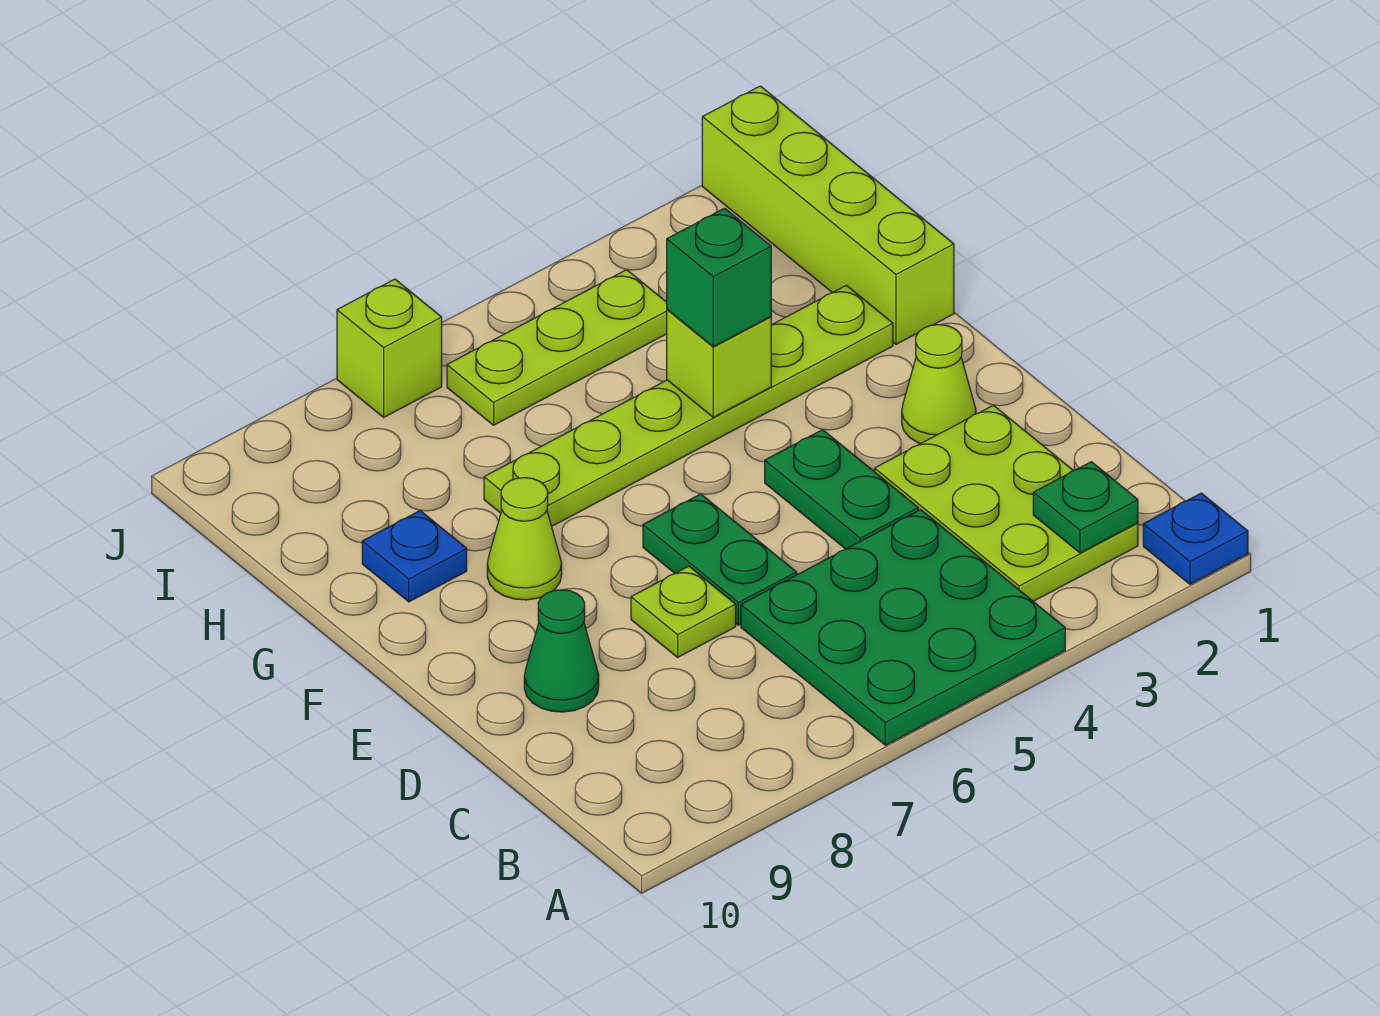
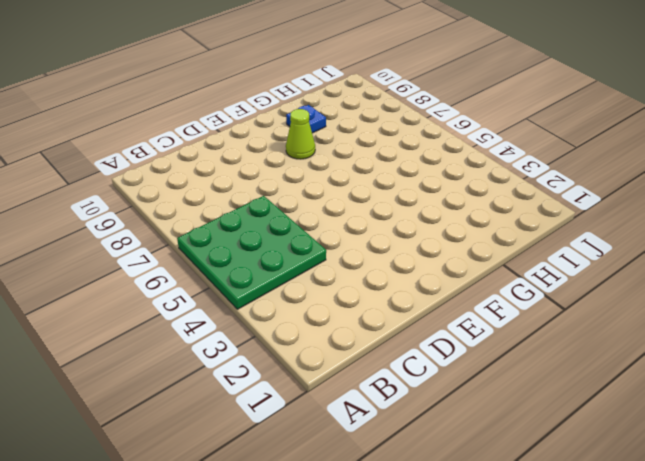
none -> blue 1x1 plate [1143,493,1248,584]
none -> lime 2x3 plate [875,405,1138,601]
none -> green 1x2 plate [765,430,918,549]

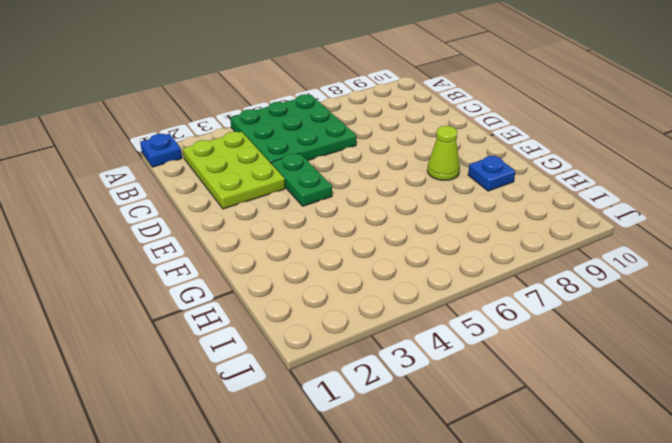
none -> green 1x2 plate [643,494,796,625]
none -> lime 1x1 plate [631,566,736,657]
none -> green 1x1 cone [524,590,599,712]

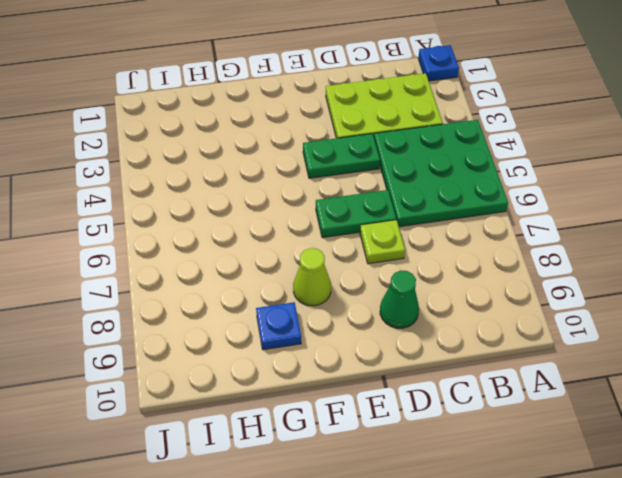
none -> lime 1x1 cone [902,325,976,444]
none -> lime 1x4 brick [702,86,954,344]
none -> lime 1x6 plate [484,285,893,526]

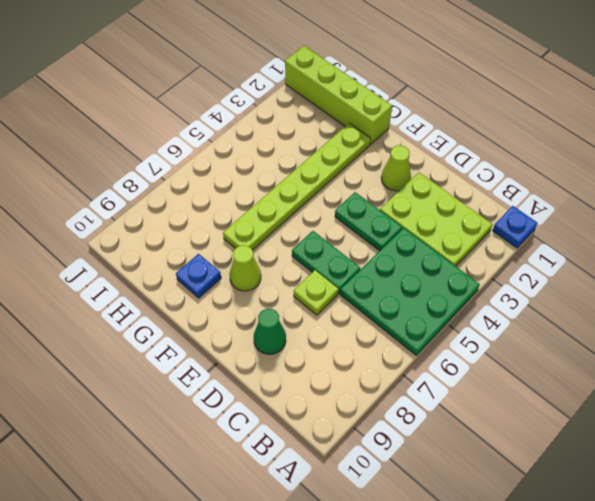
none -> lime 1x3 plate [447,270,667,425]
none -> lime 1x1 brick [337,279,442,417]
none -> green 1x1 plate [1033,462,1138,553]

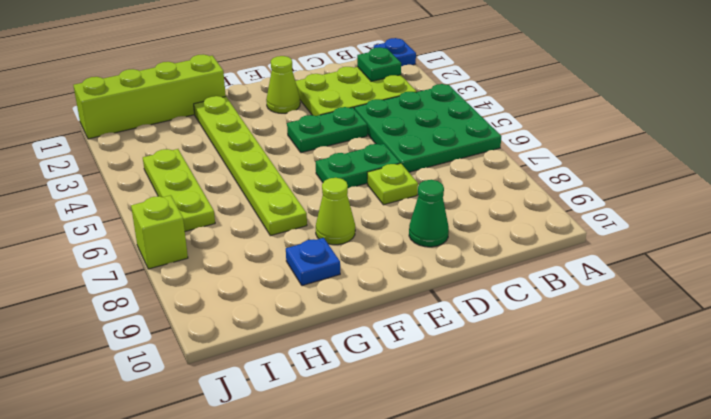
none -> lime 1x1 brick [667,309,771,417]
none -> green 1x1 brick [667,208,771,347]

